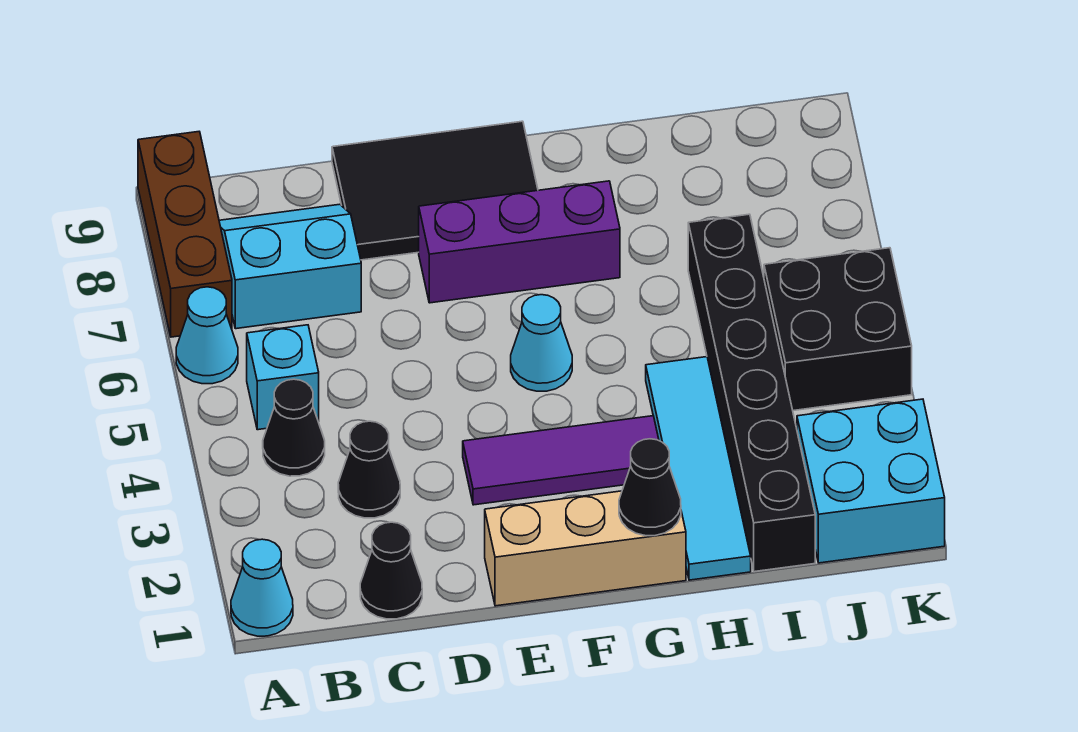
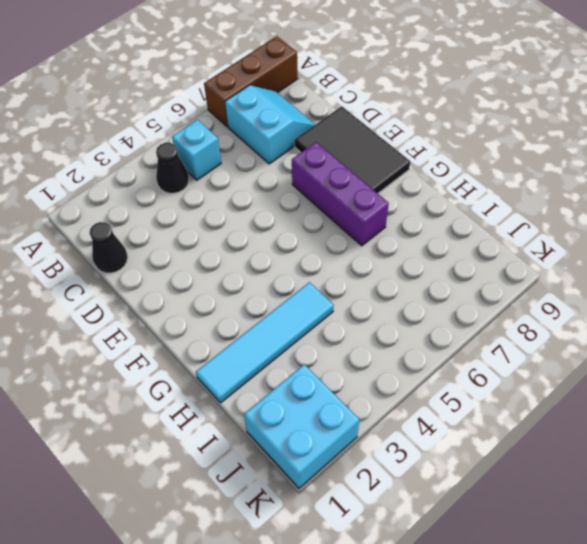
none -> cyan 1x1 cone [231,539,293,636]
none -> cyan 1x1 cone [176,287,238,384]
none -> black 1x1 cone [338,421,400,518]

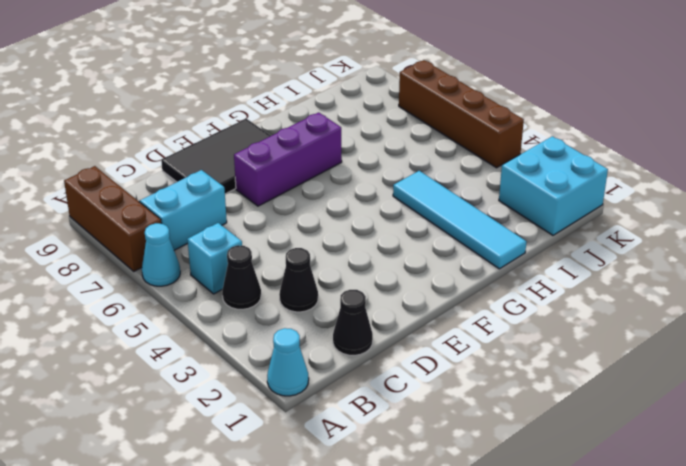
brown 1x4 brick [399,60,524,168] -> black 2x2 brick [764,248,912,411]
none -> tan 1x3 brick [485,491,686,606]
none -> purple 1x3 tile [463,416,659,505]
none -> cyan 1x1 cone [511,295,572,391]

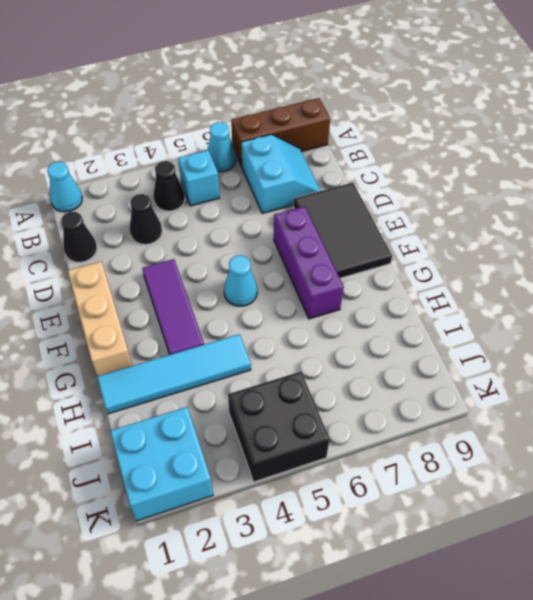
none -> black 1x6 brick [688,214,815,572]
none -> black 1x1 cone [619,439,681,536]

